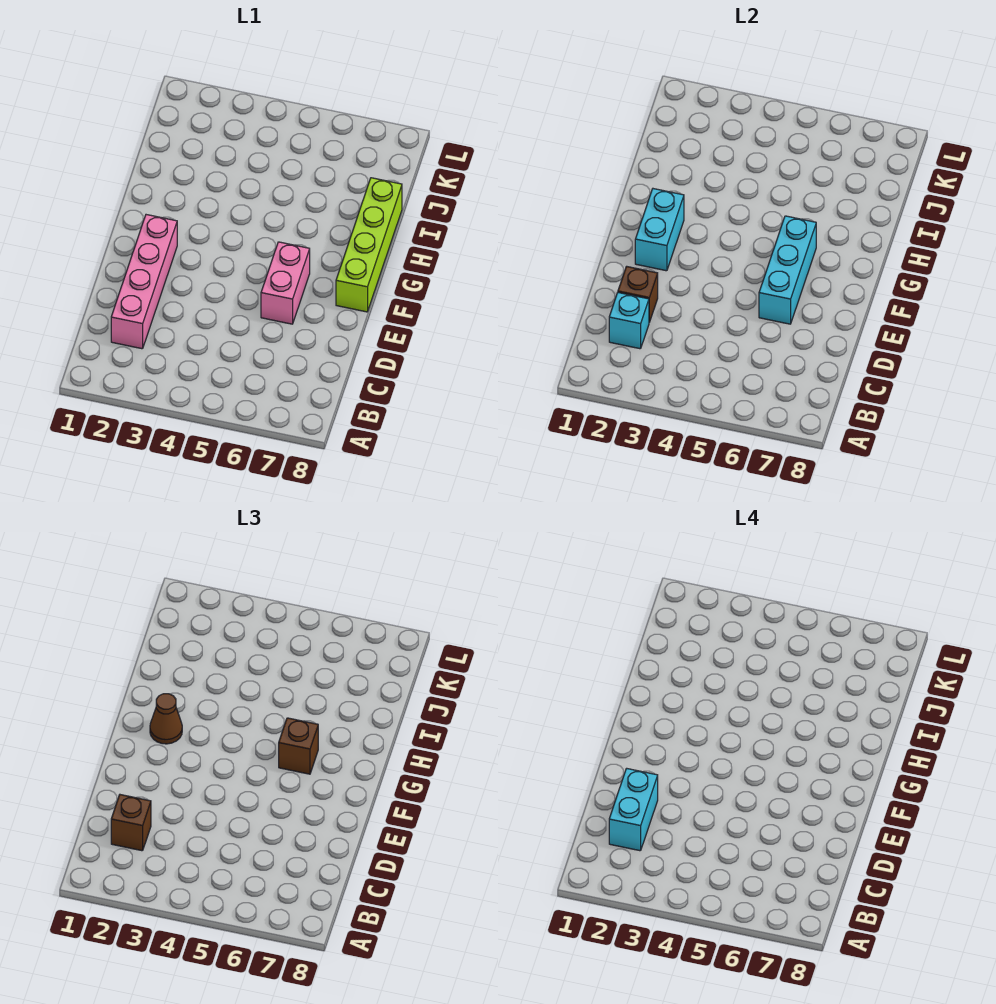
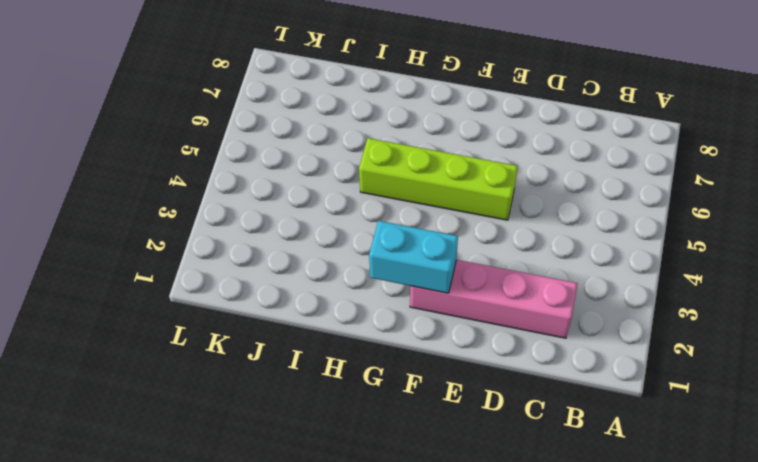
lime 1x4 brick [359,138,518,220] -> lime 1x4 brick moved to [336,178,402,312]
none -> pink 1x2 brick [261,242,310,324]
none -> cyan 1x1 brick [609,293,649,349]

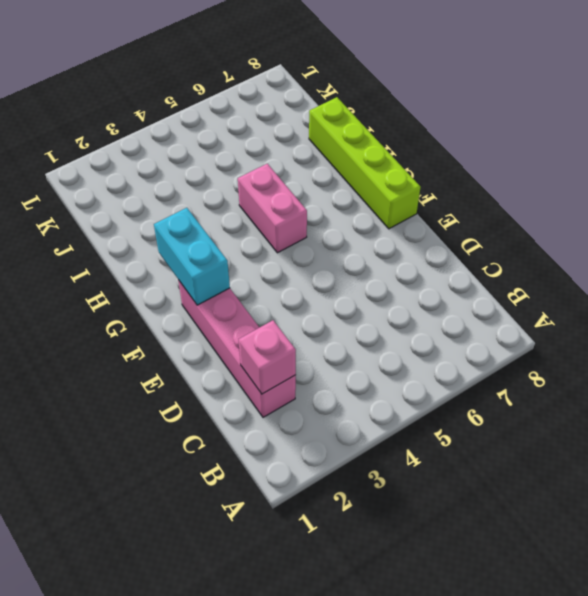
pink 1x1 brick [239,320,296,394] -> cyan 1x1 brick [609,293,649,349]
pink 1x2 brick [238,164,307,253] -> pink 1x2 brick moved to [261,242,310,324]
none -> brown 1x1 brick [618,266,658,322]
none -> cyan 1x3 brick [759,216,816,324]

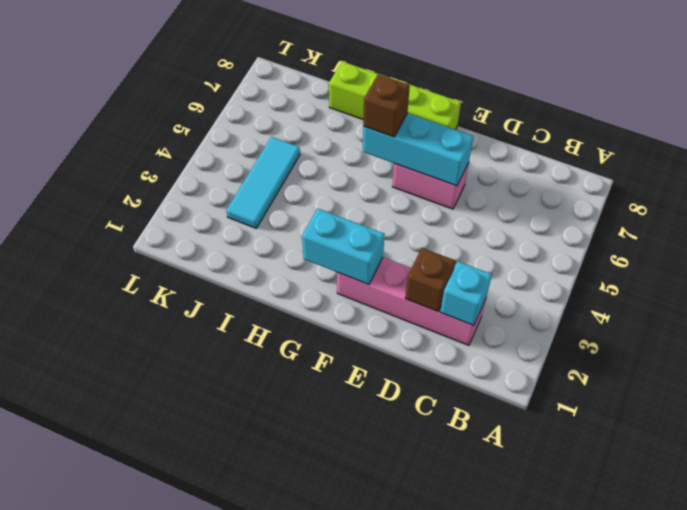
cyan 1x3 tile [226,137,300,228] -> none
none -> brown 1x1 brick [111,795,151,851]
none -> brown 1x1 cone [150,694,182,744]

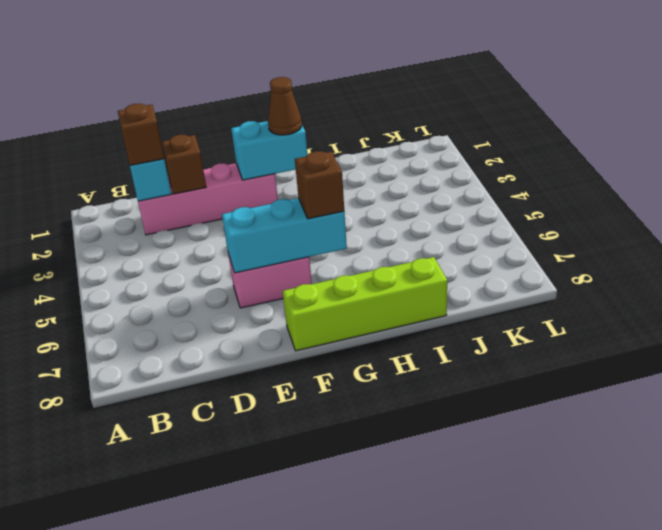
none -> cyan 1x2 brick [609,768,658,851]

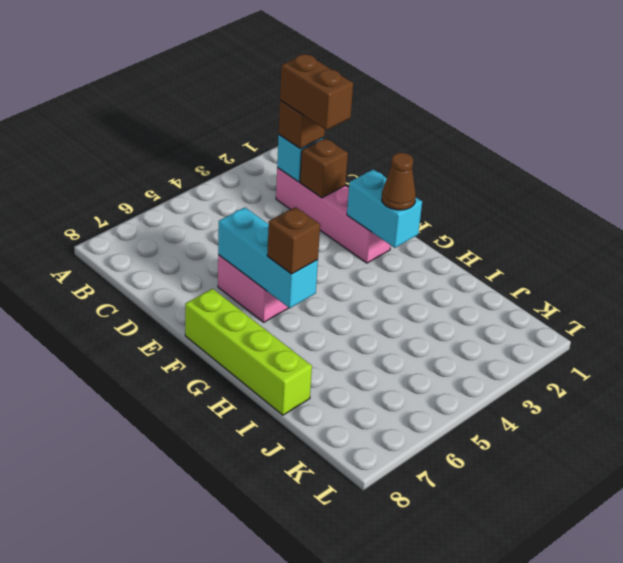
brown 1x2 brick [280,54,353,130] -> cyan 1x2 brick [609,768,658,851]

